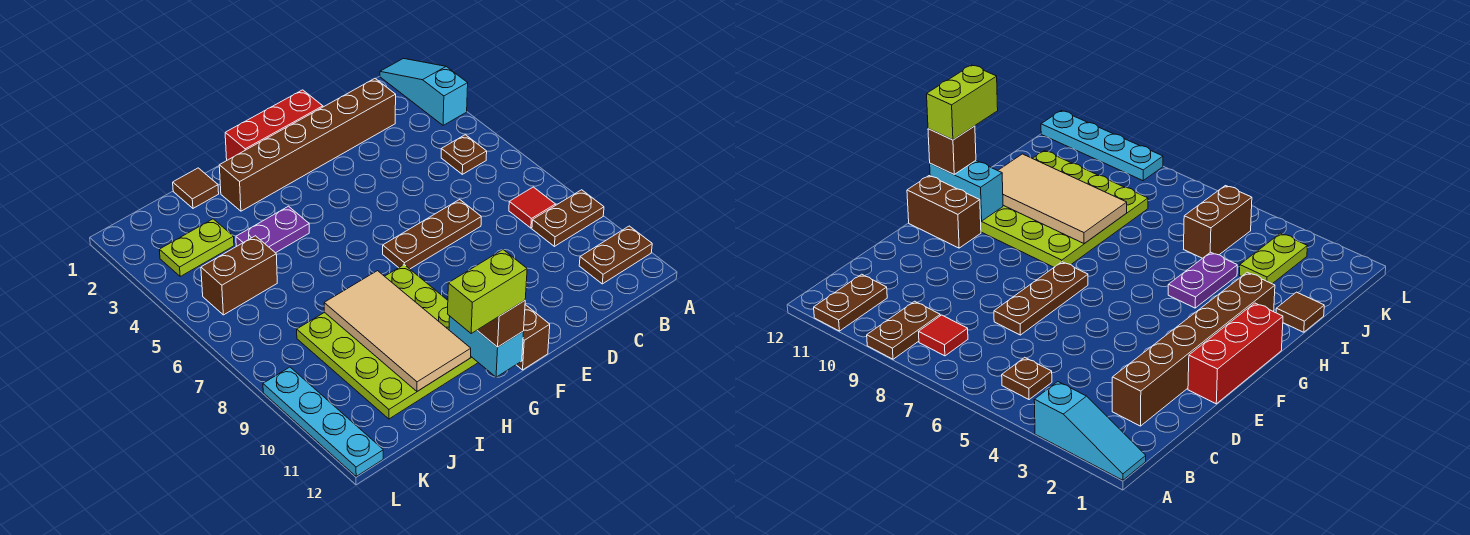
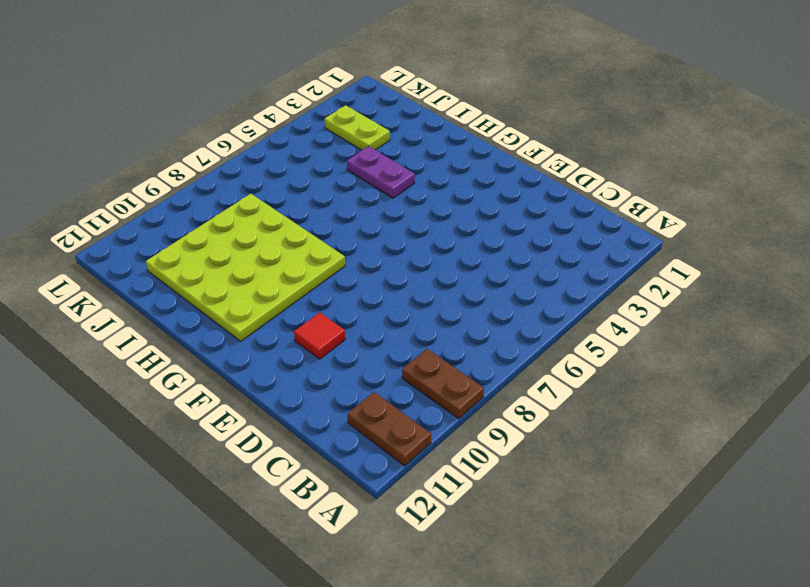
red 1x1 tile [294,312,345,359] -> red 1x1 tile moved to [509,187,555,228]
none -> cyan 1x3 slope [380,59,468,125]
none -> brown 1x1 plate [441,135,487,174]
none -> brown 1x6 brick [219,79,396,211]

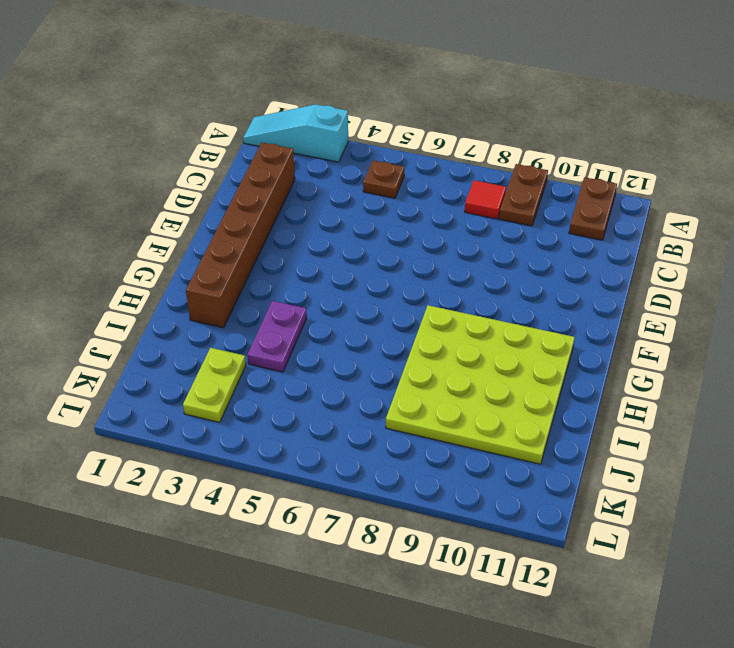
none -> brown 1x3 plate [383,199,481,269]
none -> red 1x3 brick [225,90,323,160]
none -> brown 1x2 brick [516,305,550,370]

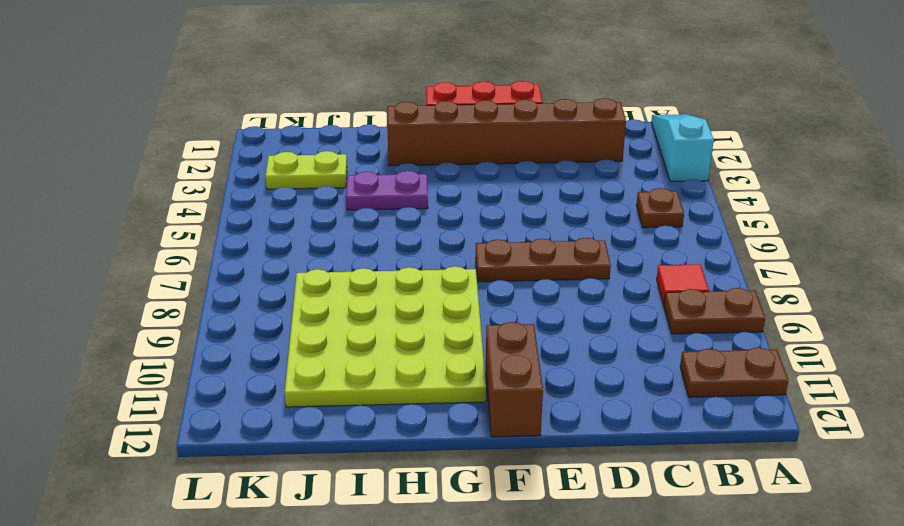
none -> brown 1x1 tile [173,168,219,208]
none -> brown 1x2 brick [201,236,277,315]
none -> cyan 1x4 plate [263,367,383,476]

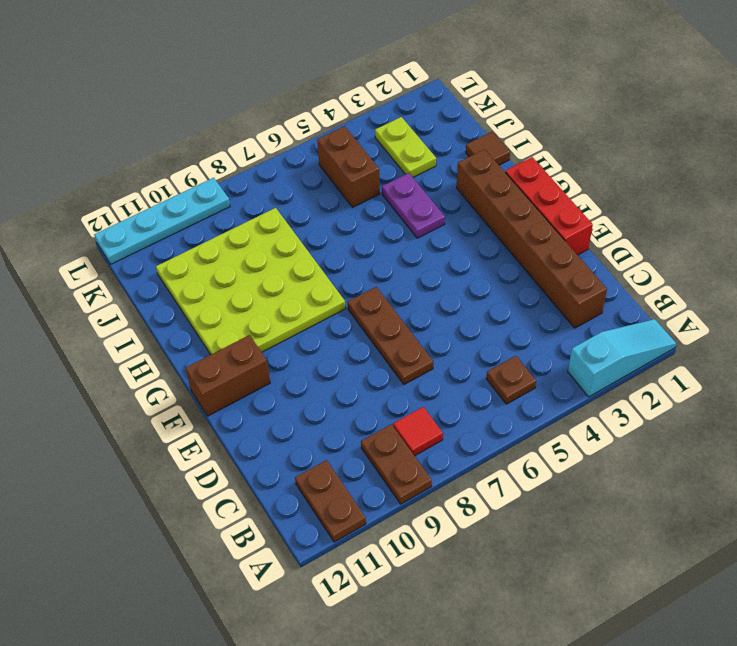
none -> cyan 1x2 brick [449,317,524,377]
none -> tan 2x4 tile [324,271,471,391]
none -> brown 1x1 brick [477,301,525,347]

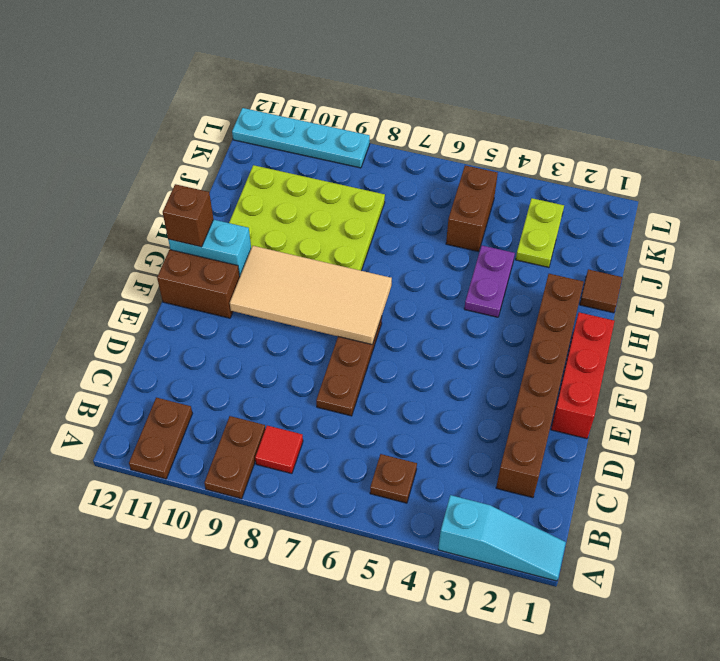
tan 2x4 tile [230,246,392,344] -> tan 2x4 tile moved to [324,271,471,391]
none -> lime 1x2 brick [448,250,527,333]

